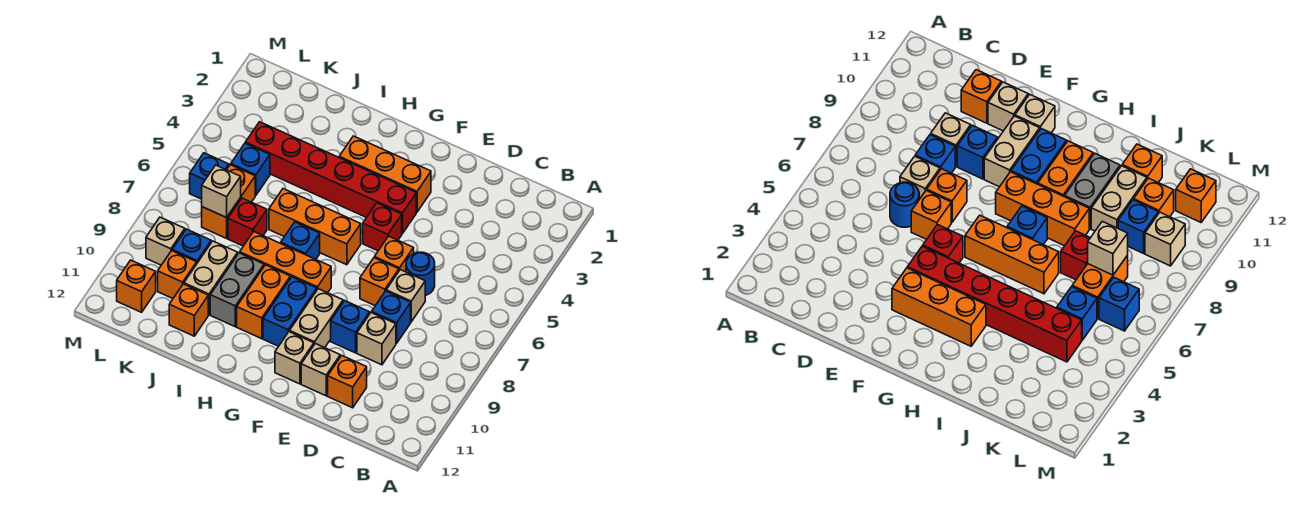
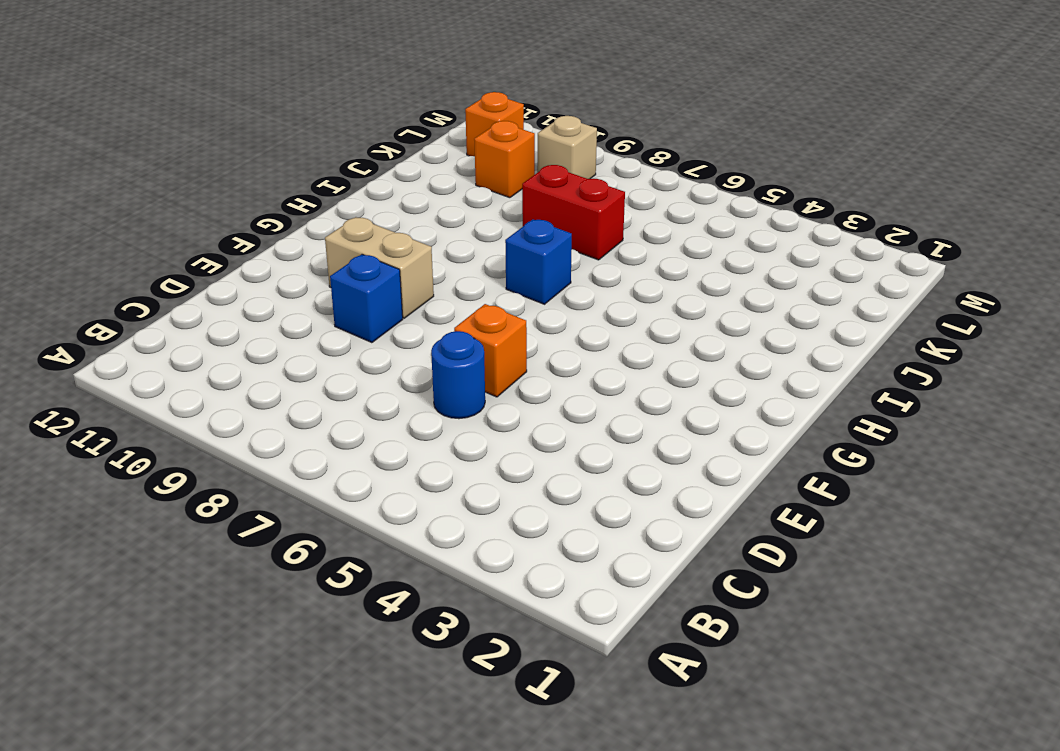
red 1x2 brick [522,165,625,260] -> red 1x1 brick [228,198,267,246]
none -> tan 1x1 brick [386,270,425,322]
none -> blue 1x1 brick [372,291,411,343]
none -> tan 1x1 brick [357,313,396,365]
none -> orange 1x1 brick [328,356,367,408]

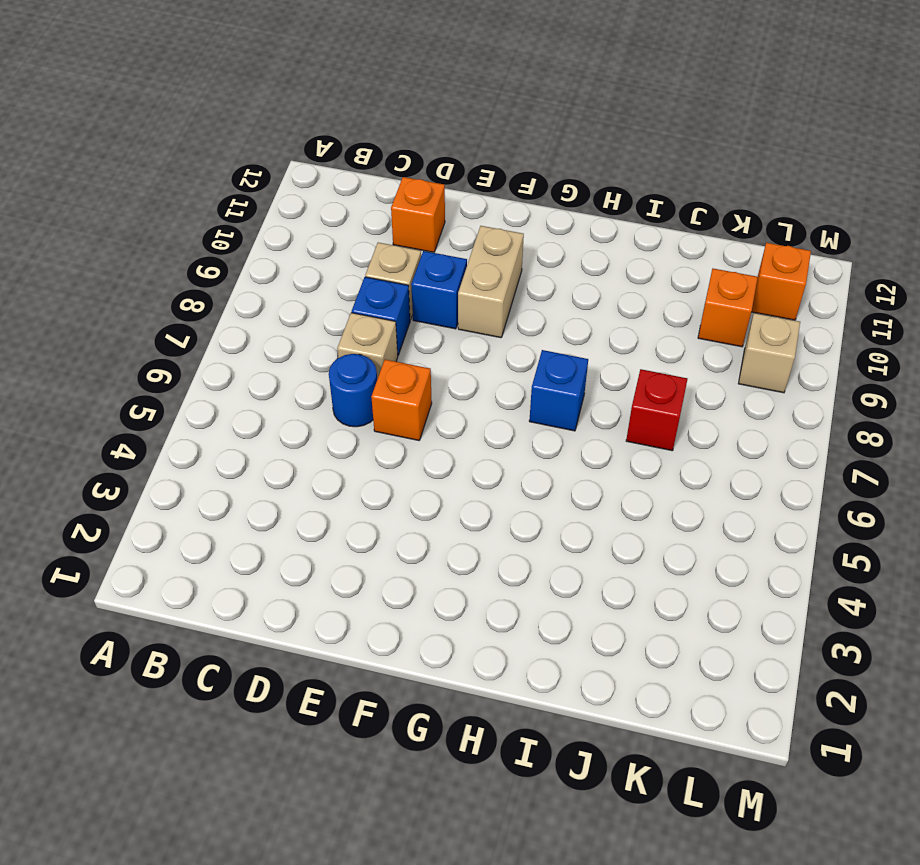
none -> orange 1x1 brick [360,258,399,306]
none -> tan 1x1 brick [301,344,340,396]
none -> orange 1x3 brick [339,136,431,212]
none -> red 1x6 brick [245,122,416,234]

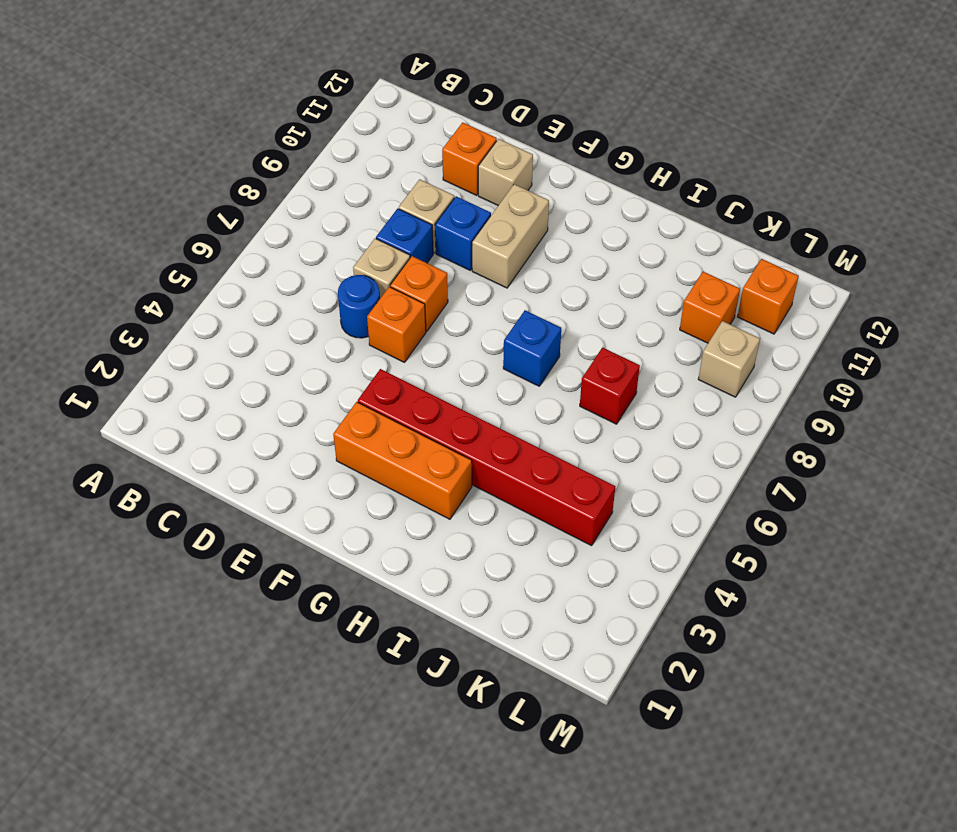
none -> red 1x1 brick [363,203,402,251]
none -> tan 1x1 brick [275,332,314,384]
none -> orange 1x3 brick [269,189,361,265]
none -> orange 1x3 brick [240,232,331,293]

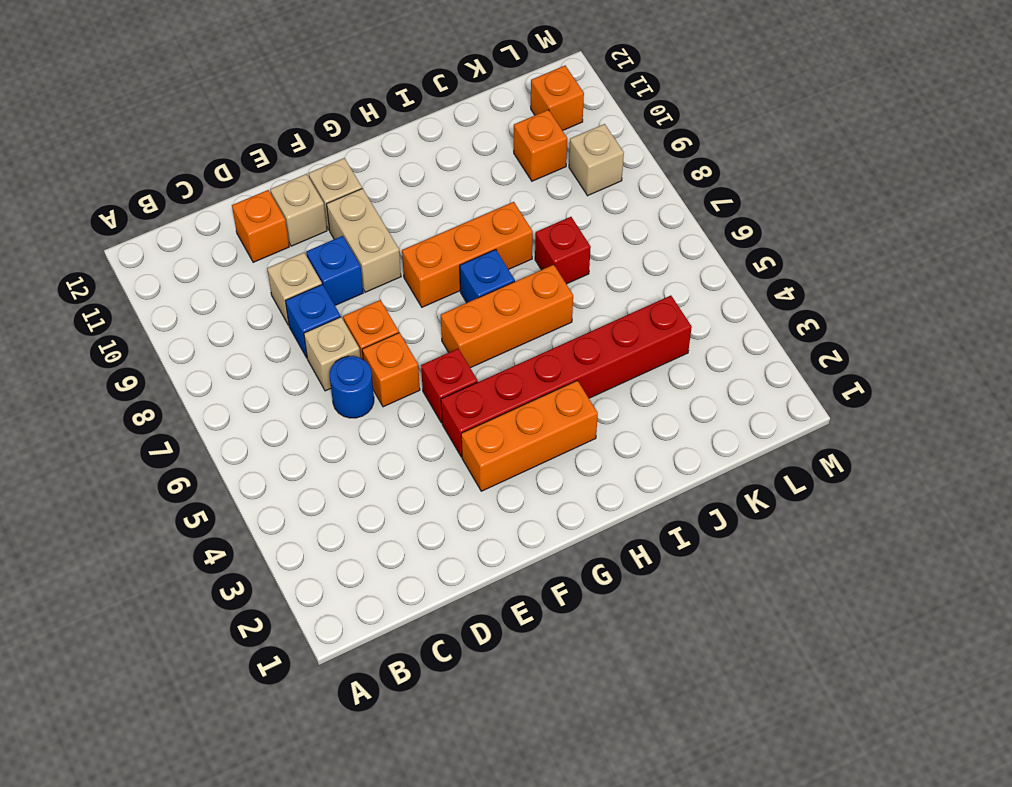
none -> blue 1x2 brick [263,277,317,346]
none -> orange 1x2 brick [237,265,290,339]
none -> grey 1x2 brick [210,253,264,327]
none -> tan 1x2 brick [184,241,238,315]

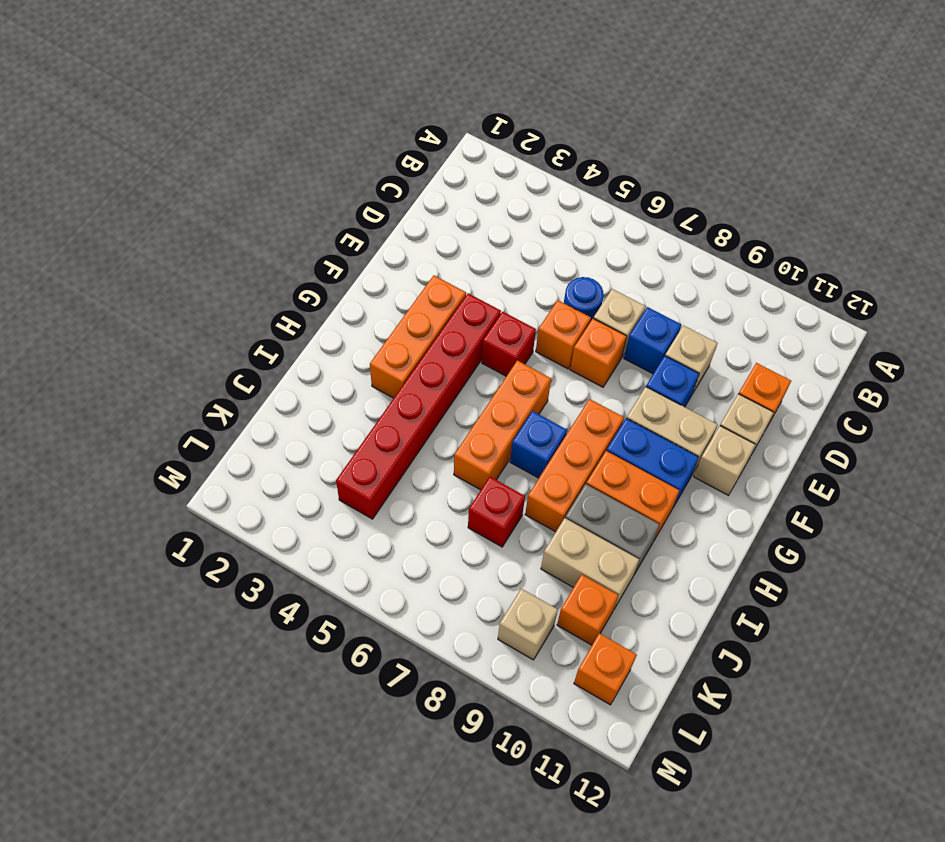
none -> orange 1x1 brick [169,284,208,336]
none -> blue 1x1 brick [231,143,270,196]
none -> orange 1x2 brick [202,165,255,238]
none -> blue 1x1 brick [172,229,211,263]

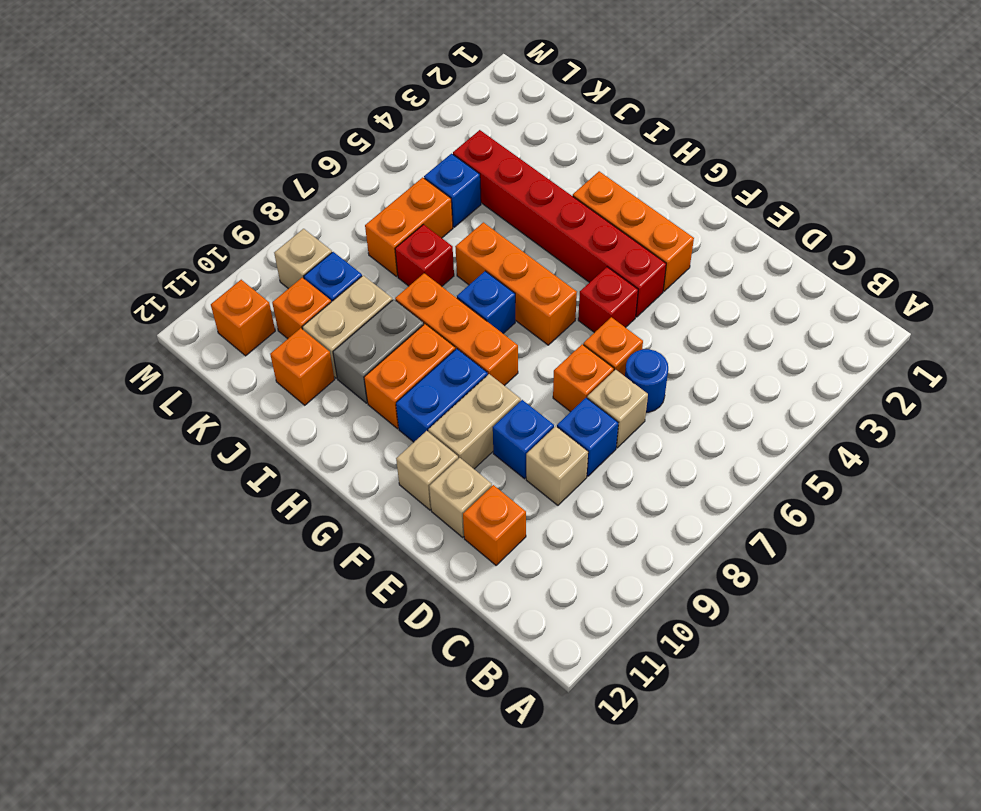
none -> blue 1x1 brick [190,153,229,199]
none -> tan 1x1 brick [202,165,241,218]

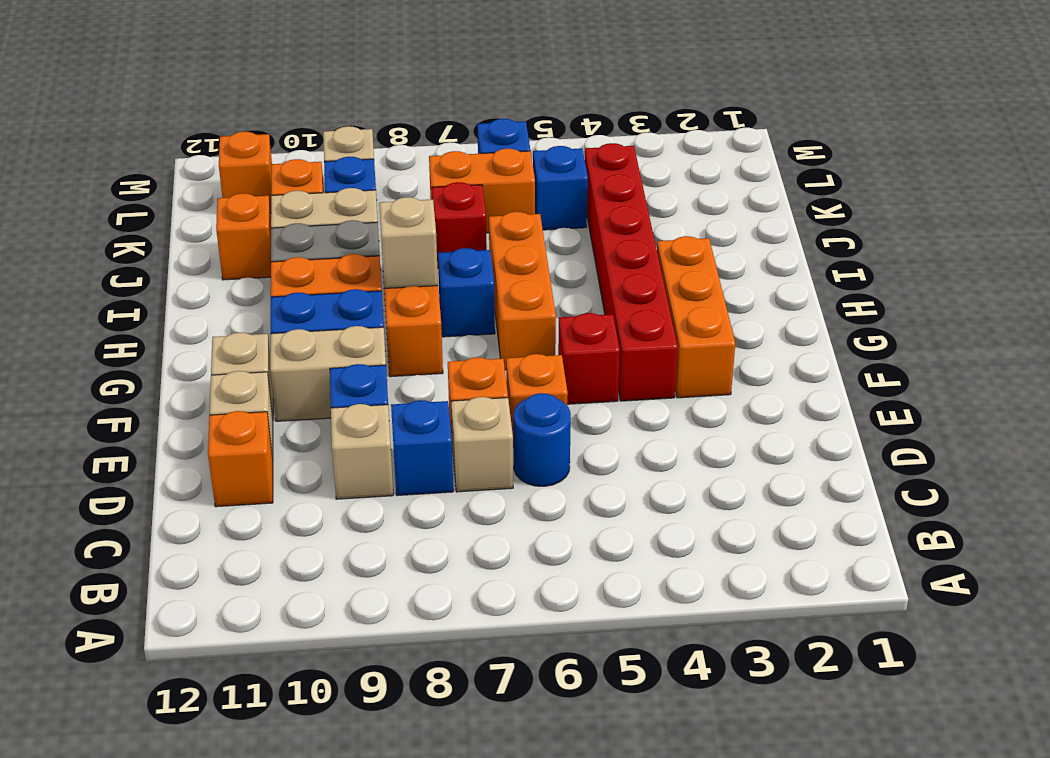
tan 1x1 brick [379,197,438,288] -> tan 1x1 brick moved to [202,165,241,218]

